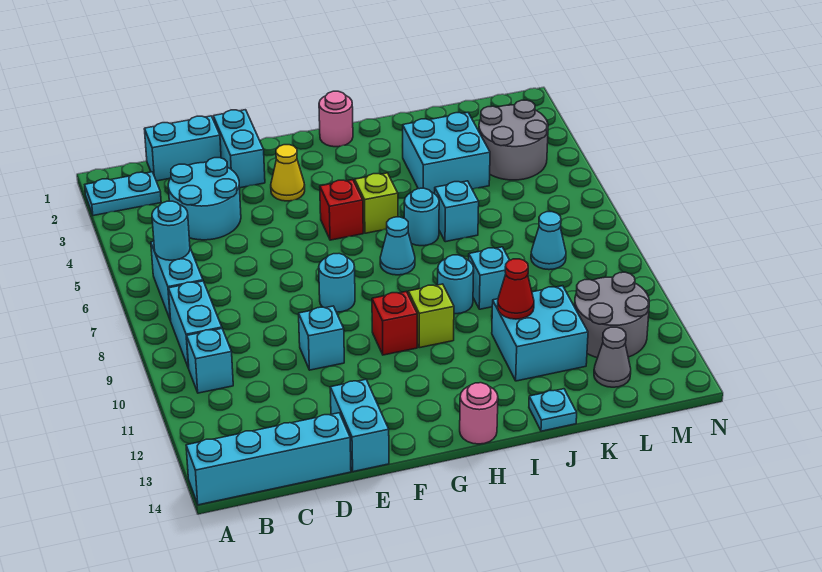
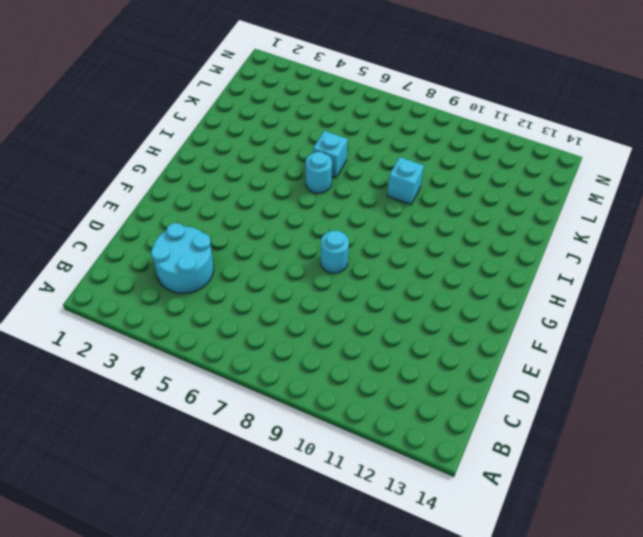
none -> cyan 1x2 plate [85,172,161,216]
none -> cyan 1x4 brick [186,413,351,505]
none -> cyan 1x2 brick [151,241,203,321]
none -> cyan 1x2 brick [168,281,222,368]

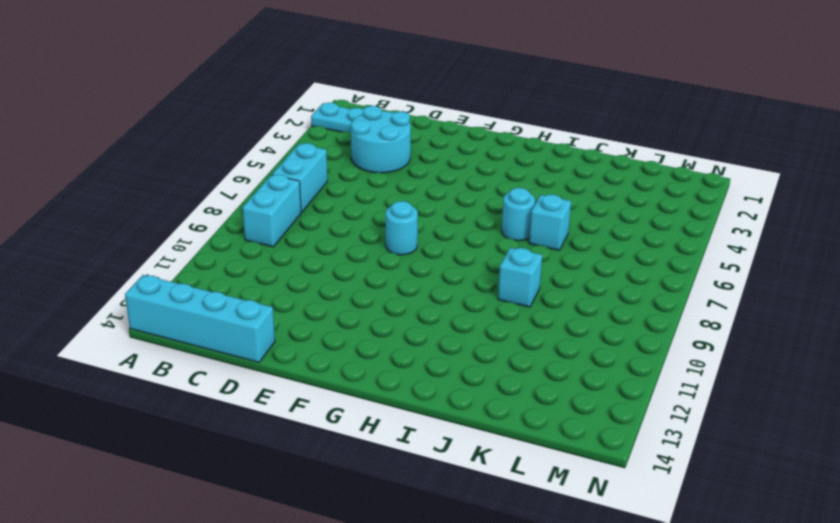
none -> cyan 1x1 brick [187,329,233,393]
none -> cyan 1x2 brick [144,116,221,181]
none -> cyan 1x2 brick [213,110,265,188]
none -> cyan 1x1 brick [299,306,344,370]

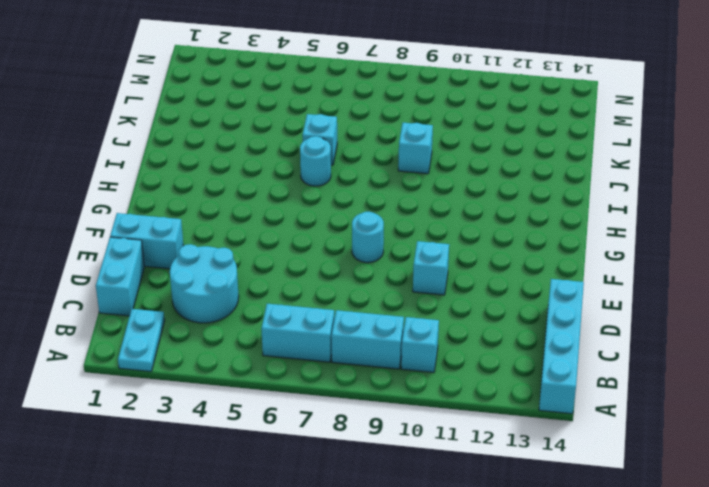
none -> cyan 1x2 brick [330,379,389,472]
none -> yellow 1x1 cone [271,145,305,201]
none -> red 1x1 brick [320,180,363,240]
none -> red 1x1 brick [372,291,417,355]

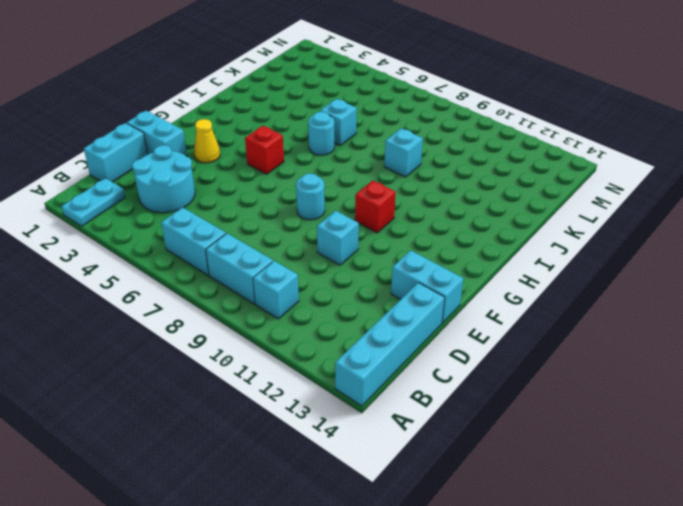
none -> pink 1x1 round brick [319,91,353,147]
none -> lime 1x1 brick [355,173,398,233]
none -> cyan 1x1 cone [380,217,415,275]
none -> lime 1x1 brick [408,284,454,348]

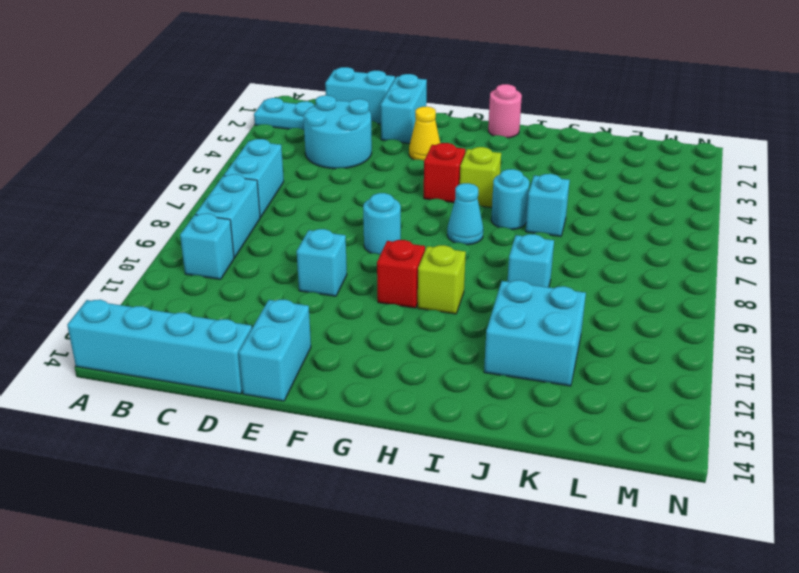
none -> pink 1x1 round brick [460,383,498,444]
none -> cyan 1x1 round brick [438,255,474,314]
none -> cyan 2x2 brick [403,112,490,194]
none -> cyan 1x1 plate [529,389,577,431]

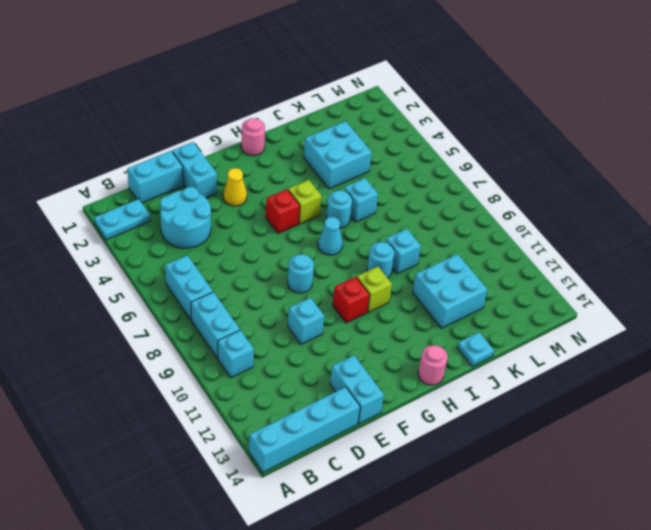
none -> grey 2x2 round brick [479,100,548,180]
none -> cyan 1x1 cone [531,212,566,270]
none -> grey 2x2 round brick [575,272,649,358]
none -> grey 1x1 cone [594,327,631,387]

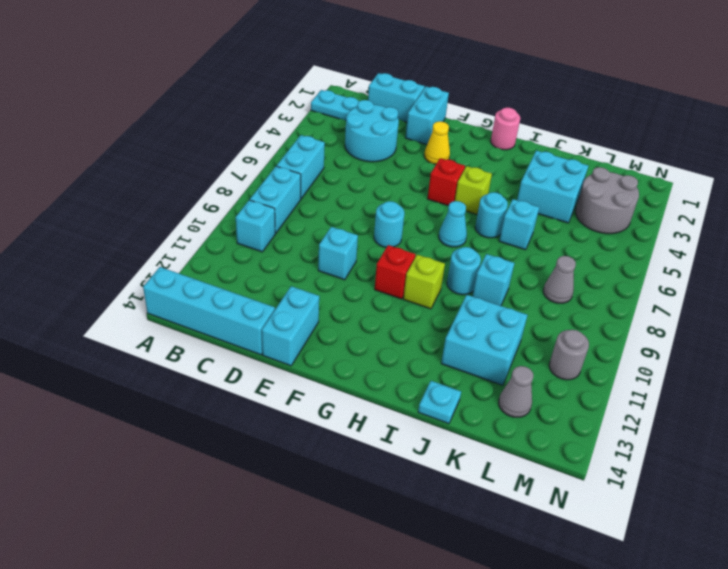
grey 1x1 cone [543,256,576,303] -> cyan 1x1 cone [531,212,566,270]
grey 1x1 round brick [549,330,589,380] -> grey 2x2 round brick [575,272,649,358]
none -> pink 1x1 round brick [460,383,498,444]
none -> cyan 1x1 round brick [152,201,190,260]
none -> red 1x1 cone [497,259,534,319]

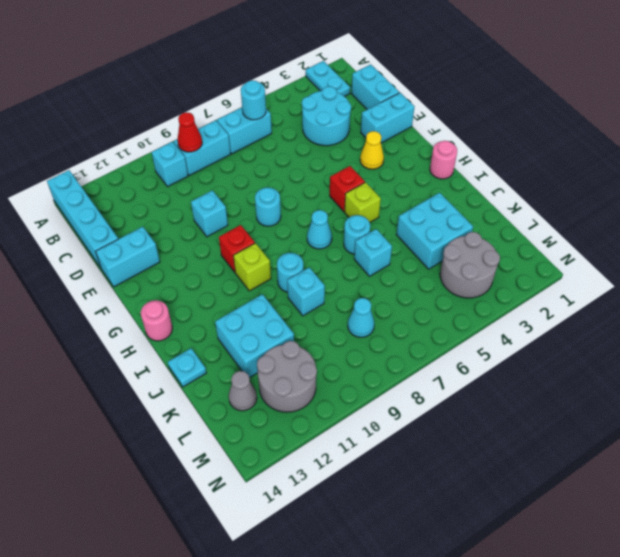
red 1x1 cone [178,112,202,152] -> red 1x1 cone moved to [497,259,534,319]

